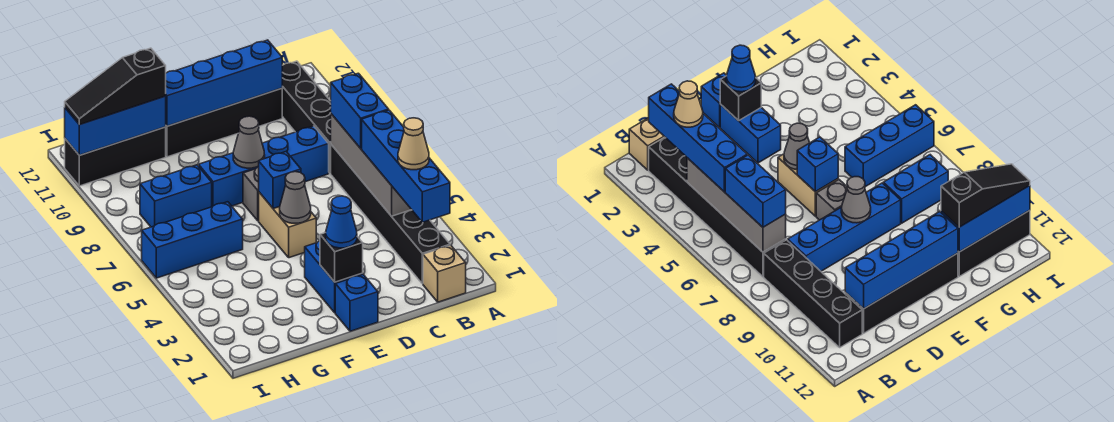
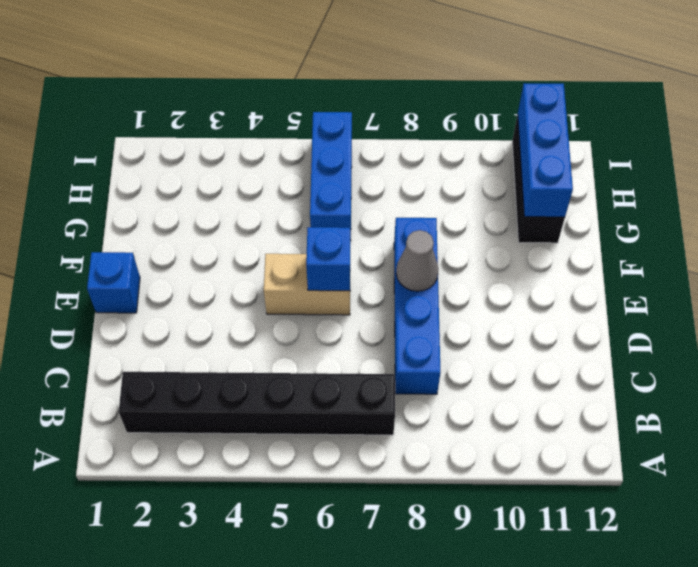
none -> tan 1x1 brick [423,245,466,302]
none -> black 1x4 brick [282,61,331,173]
none -> black 1x4 brick [166,88,282,157]

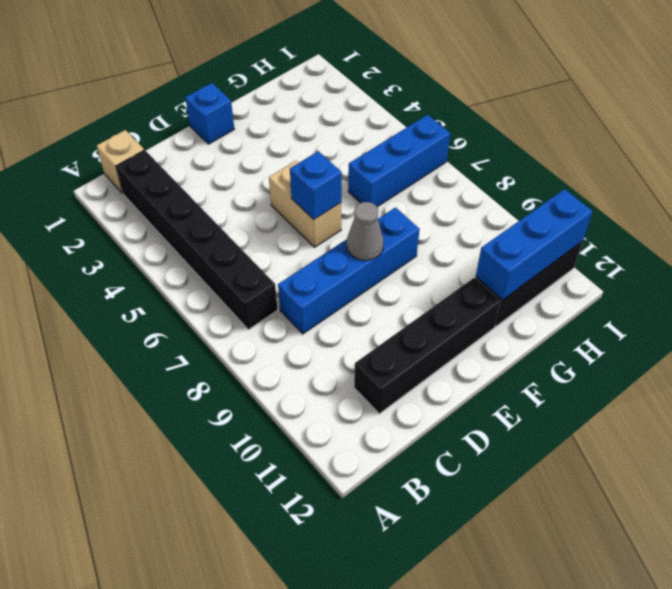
none -> black 1x4 brick [282,61,331,173]
none -> blue 1x2 brick [305,241,363,313]
none -> grey 1x1 brick [243,167,259,221]

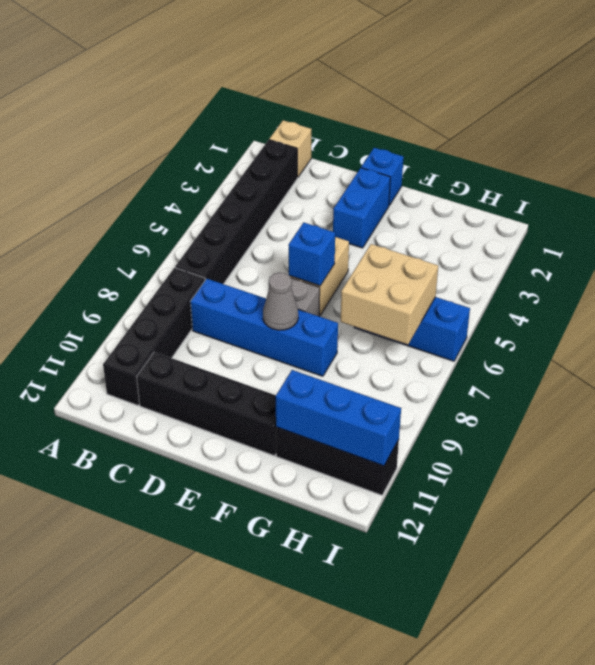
tan 2x2 brick [341,244,438,344] -> none
none -> blue 1x2 brick [140,165,212,227]
none -> grey 1x4 brick [331,114,412,216]
none -> blue 1x4 brick [166,40,282,126]

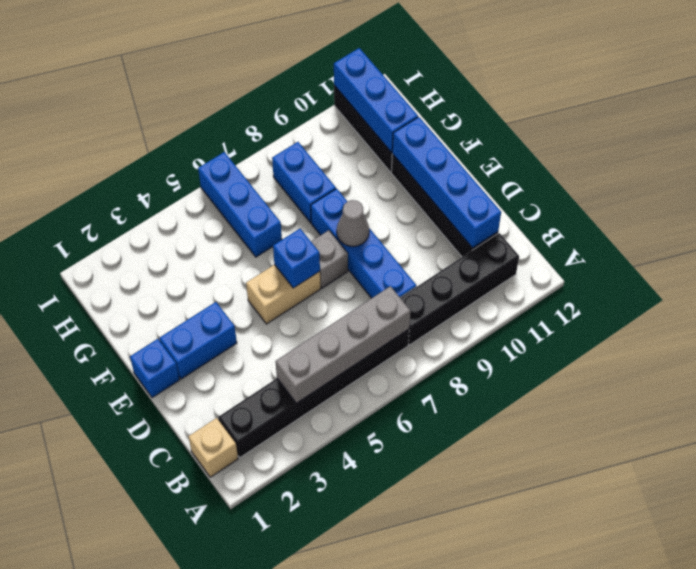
none -> black 1x1 brick [320,233,363,282]
none -> grey 1x1 cone [280,172,311,223]
none -> blue 1x4 brick [362,110,450,222]

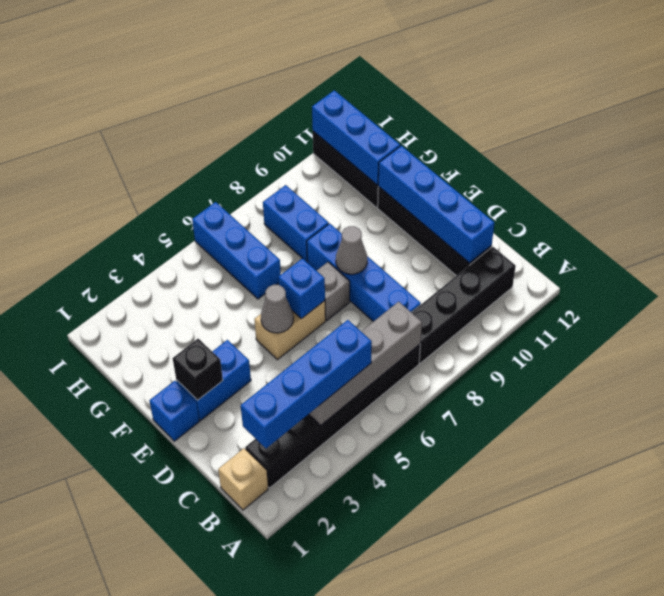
none -> blue 1x2 brick [331,73,389,149]
none -> blue 1x1 cone [326,196,357,248]
none -> black 1x3 slope [65,48,166,125]

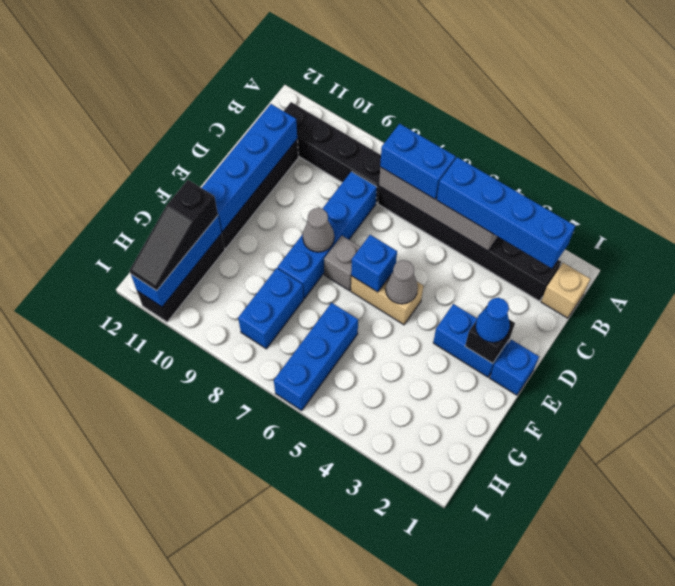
none -> tan 1x1 cone [398,118,429,170]

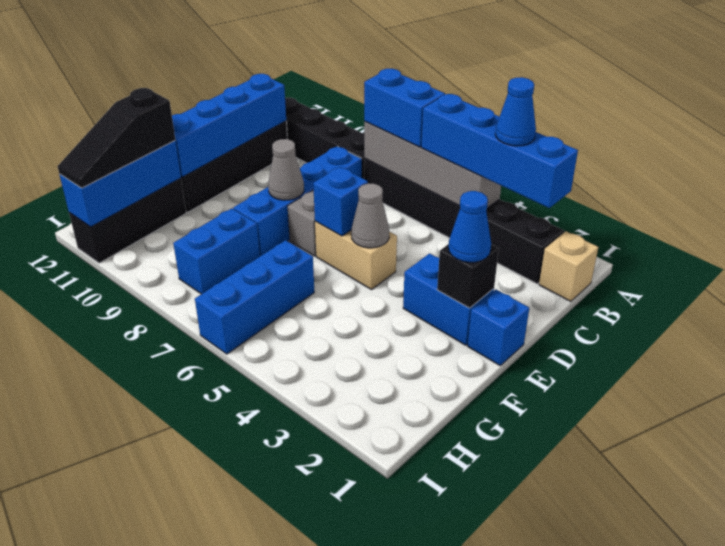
blue 1x1 cone [495,77,536,146] -> tan 1x1 cone [398,118,429,170]

